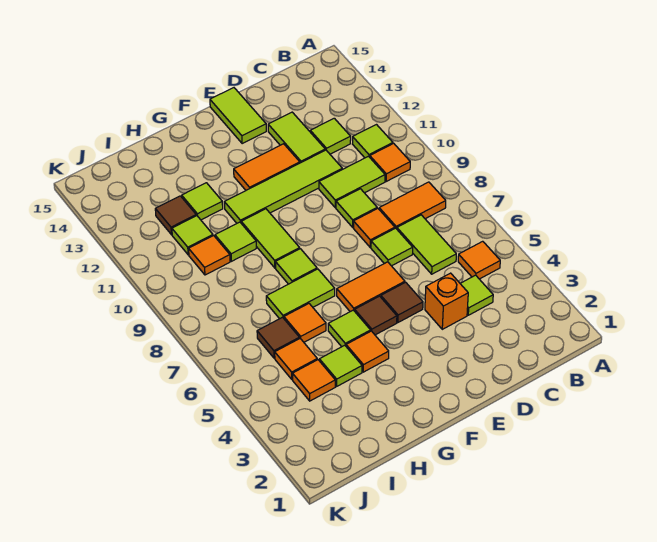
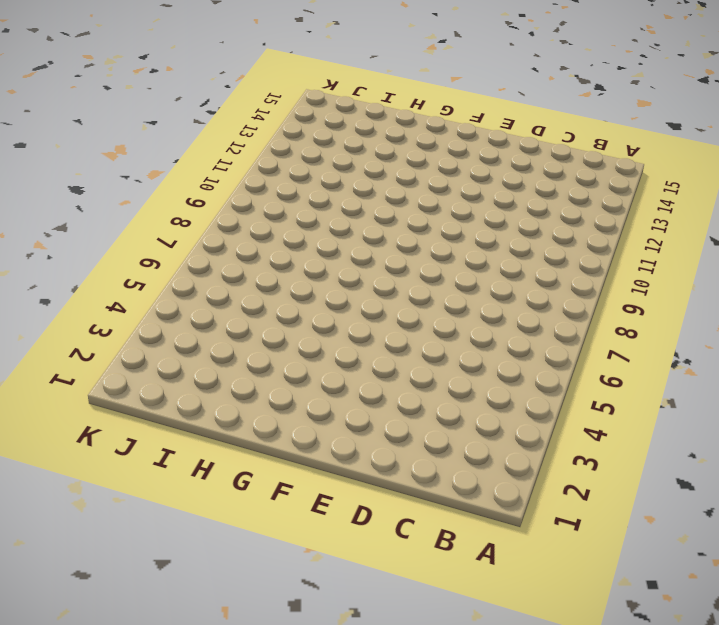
none -> orange 1x1 tile [458,241,500,279]
none -> orange 1x2 tile [379,182,446,229]
none -> orange 1x1 tile [370,143,410,181]
none -> lime 1x1 tile [353,125,393,158]

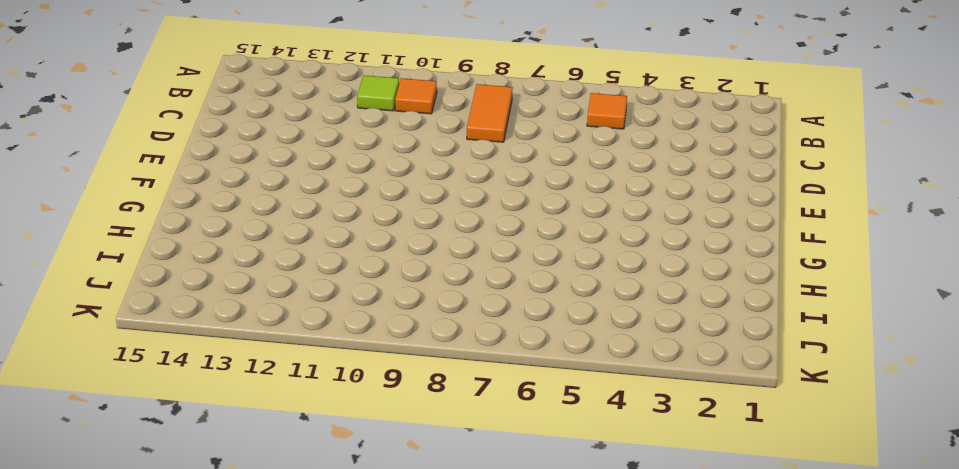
none -> lime 1x1 tile [460,275,493,315]
none -> lime 1x2 tile [397,215,456,274]
none -> lime 1x2 tile [319,156,385,208]
none -> lime 1x1 tile [310,118,351,154]

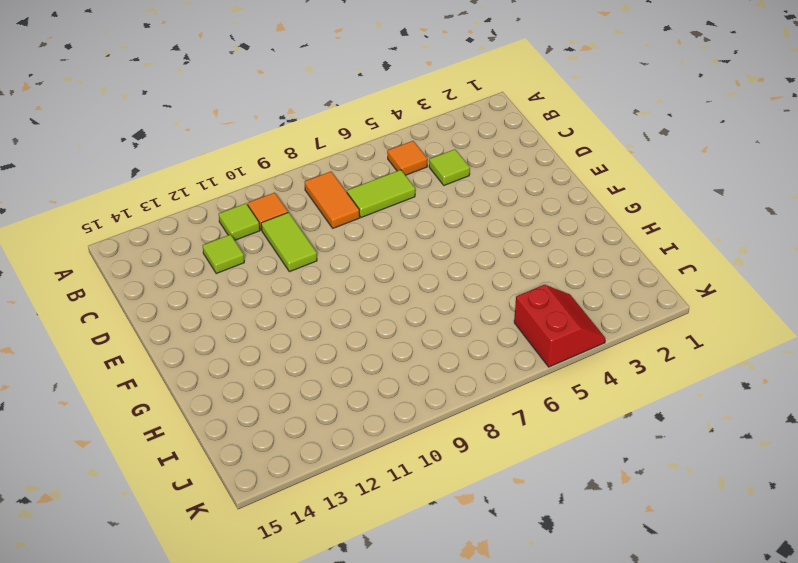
red 2x2 slope [514,285,605,367] -> none
none -> orange 1x1 brick [425,273,468,329]
none -> lime 1x1 tile [371,228,413,266]
none -> orange 1x1 tile [354,209,395,247]
none -> lime 1x1 tile [336,189,377,227]

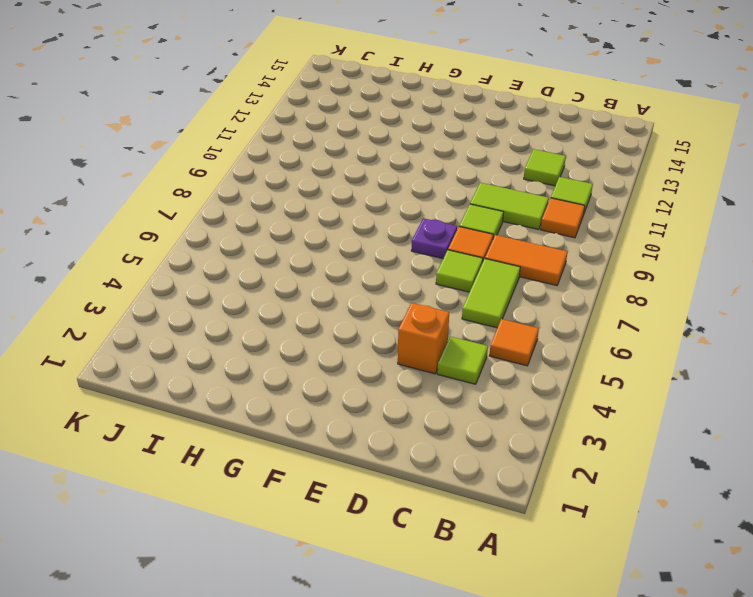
purple 1x1 plate [411,218,457,259] -> none
none -> lime 1x4 tile [224,150,342,223]
none -> lime 1x2 tile [268,112,325,163]
none -> brown 1x1 tile [381,282,423,322]
none -> orange 1x2 tile [337,262,405,312]

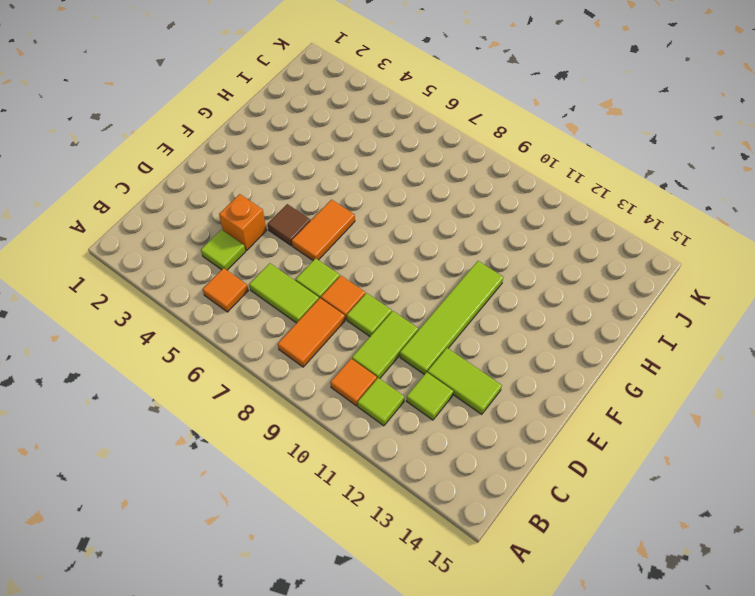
none -> orange 1x2 tile [234,144,300,190]
none -> lime 1x2 tile [210,88,266,144]
none -> brown 1x1 tile [355,296,397,335]
none -> orange 1x1 tile [346,331,389,372]

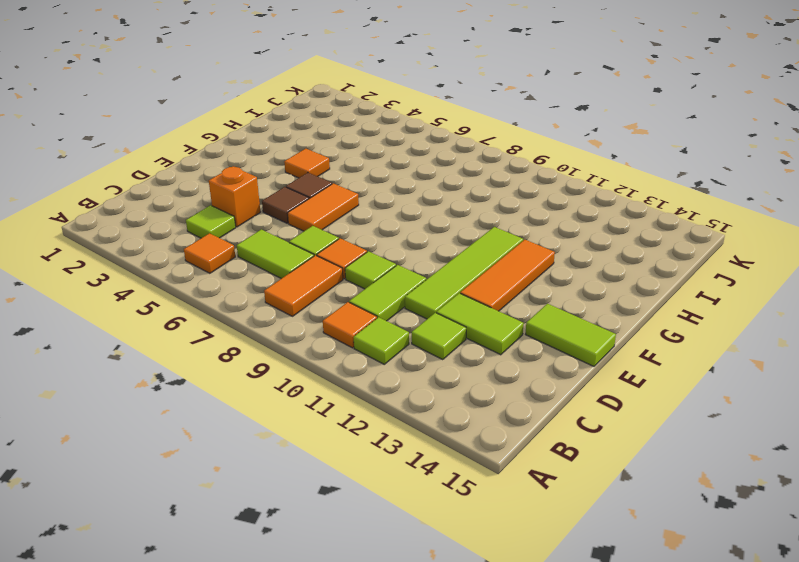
orange 1x3 tile [460,240,555,311] -> orange 1x2 tile [234,144,300,190]
none -> lime 1x1 tile [328,310,371,347]
none -> lime 1x2 tile [266,269,335,319]
none -> lime 1x1 tile [275,249,317,284]
none -> lime 1x2 tile [241,209,300,268]

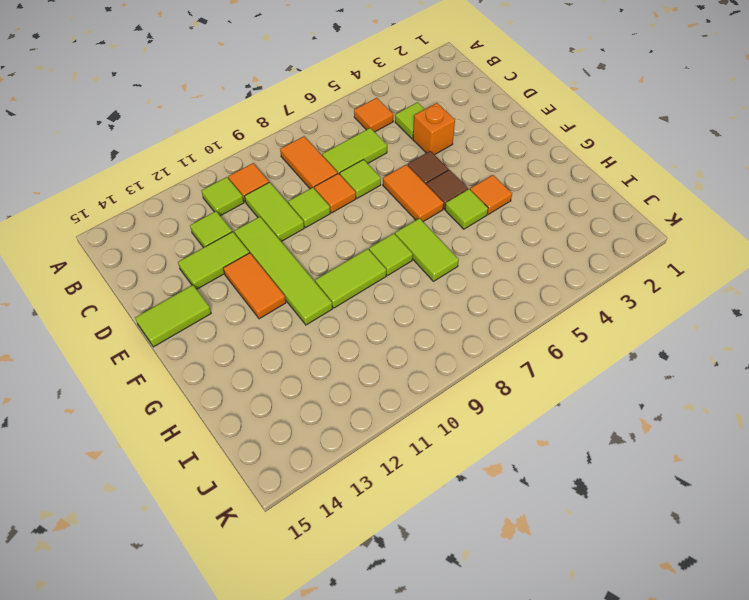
none -> lime 1x1 tile [319,345,362,386]
none -> orange 1x1 tile [284,304,326,342]
none -> lime 1x1 tile [215,222,256,261]
none -> lime 1x1 tile [182,183,223,220]

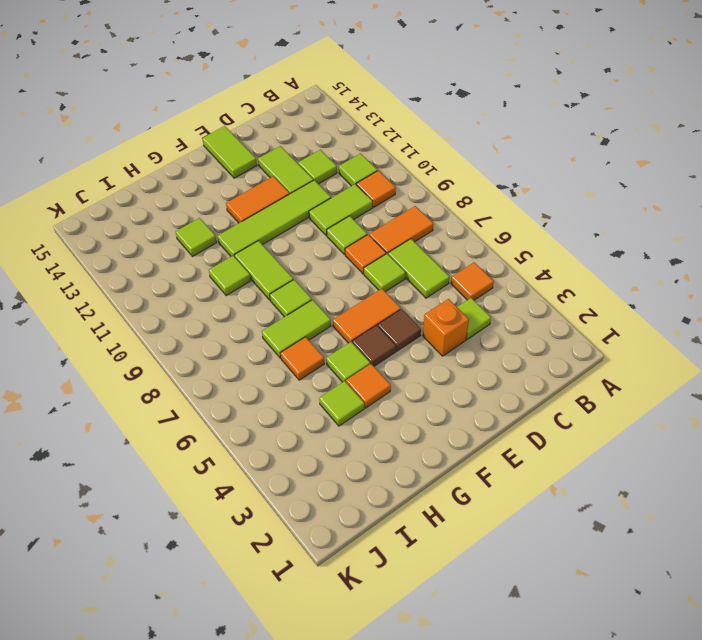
none -> orange 1x1 tile [293,360,335,401]
none -> orange 1x1 tile [275,339,317,379]
none -> brown 1x1 tile [257,317,299,358]
none -> orange 1x1 tile [189,236,230,275]

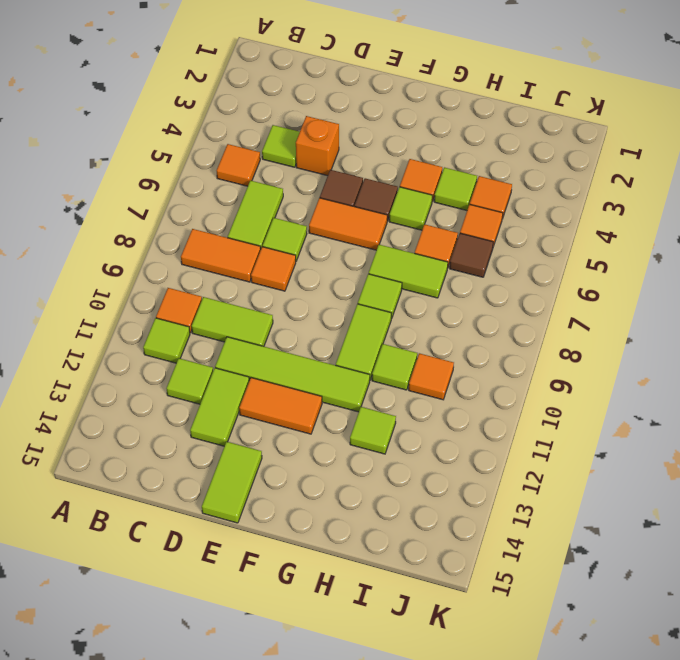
none -> lime 1x1 tile [336,189,377,227]
none -> lime 1x1 tile [172,216,213,255]
none -> brown 1x1 tile [155,196,196,235]

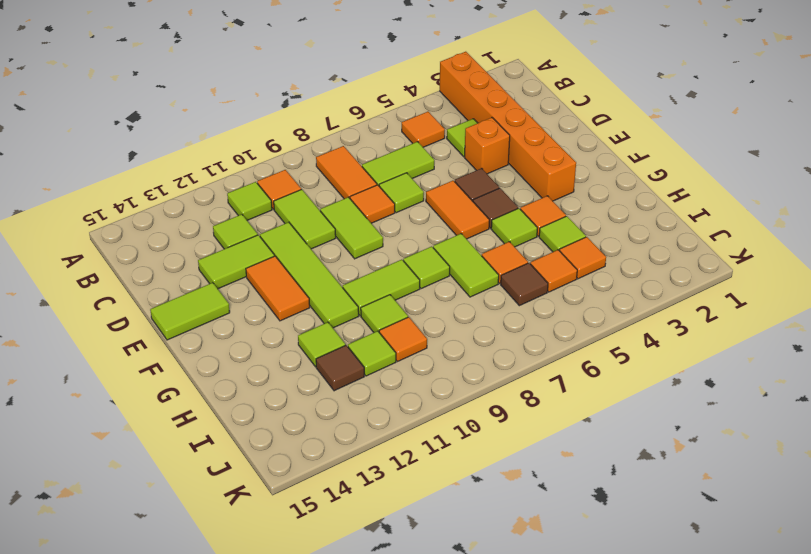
orange 1x6 brick [440,52,576,201] -> none
lime 1x2 tile [320,197,383,259] -> lime 1x1 tile [336,189,377,227]

